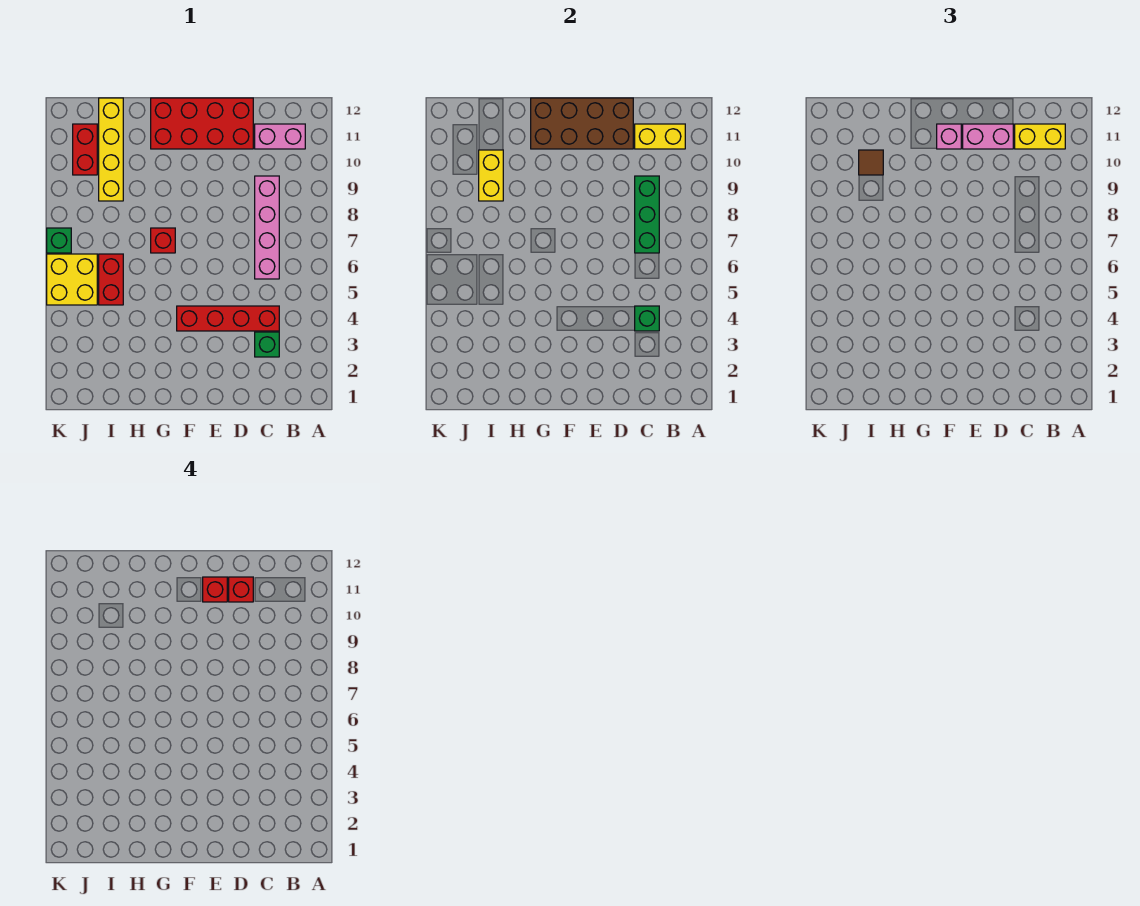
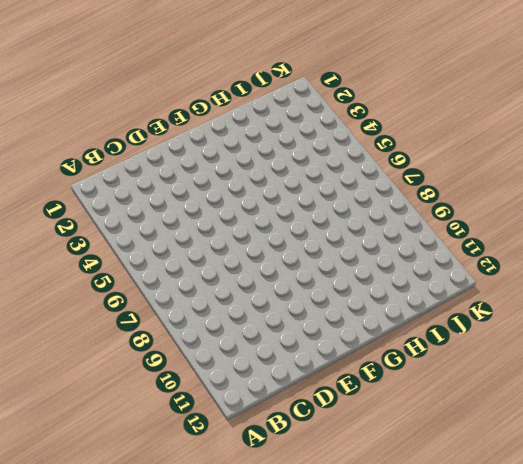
none -> pink 1x2 brick [255,124,305,149]
none -> green 1x1 brick [255,332,279,357]
none -> red 1x4 brick [177,306,279,331]

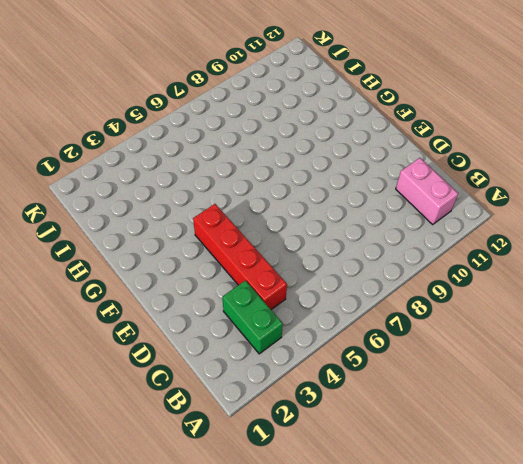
green 1x2 brick [222,281,283,354] -> green 1x1 brick [255,332,279,357]
none -> pink 1x4 brick [255,176,279,279]
none -> red 2x4 brick [151,98,253,149]
none -> red 1x1 brick [151,228,175,253]

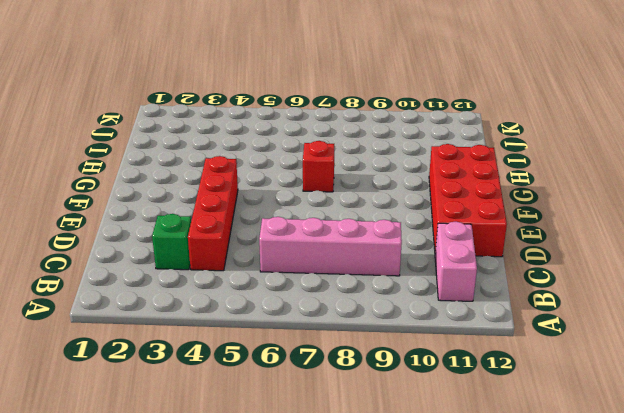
none -> red 1x2 brick [99,254,123,305]
none -> yellow 1x4 brick [99,98,123,201]
none -> yellow 2x2 brick [47,254,97,305]

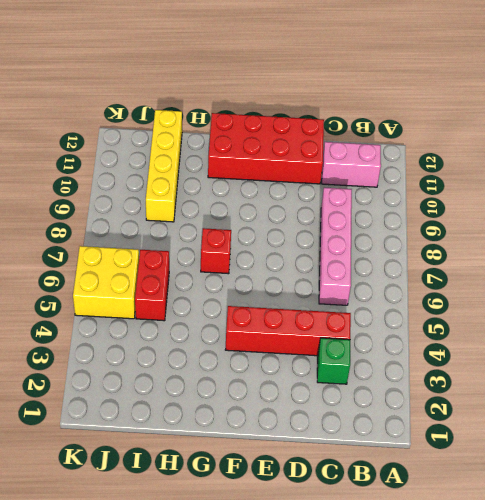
none -> red 1x2 brick [73,124,97,175]
none -> green 1x1 brick [47,228,71,253]
none -> yellow 1x2 brick [635,124,685,149]

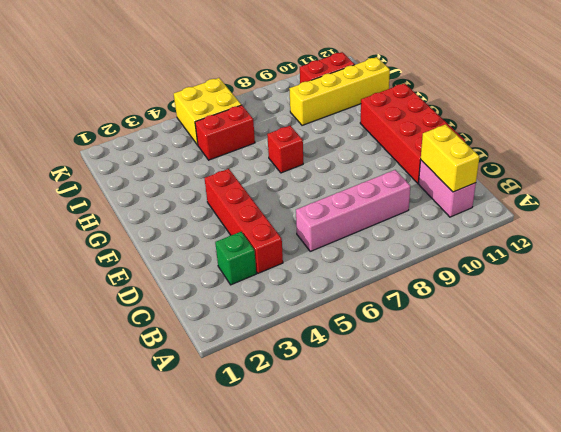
none -> green 1x1 brick [47,228,71,253]
none -> green 1x1 brick [635,306,659,331]
none -> green 1x3 brick [635,176,659,253]

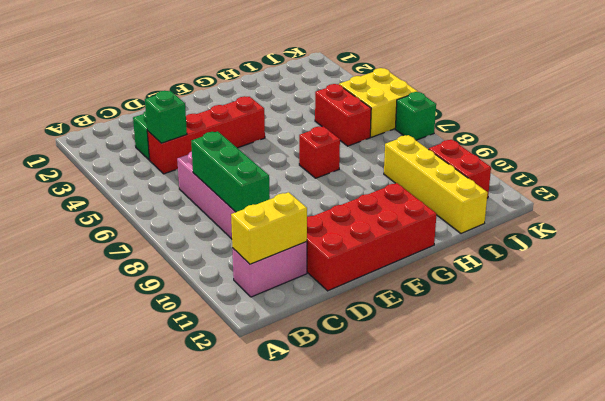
none -> brown 2x4 brick [531,98,633,149]
none -> yellow 1x2 brick [479,150,503,201]
none -> yellow 1x2 brick [1015,124,1065,149]

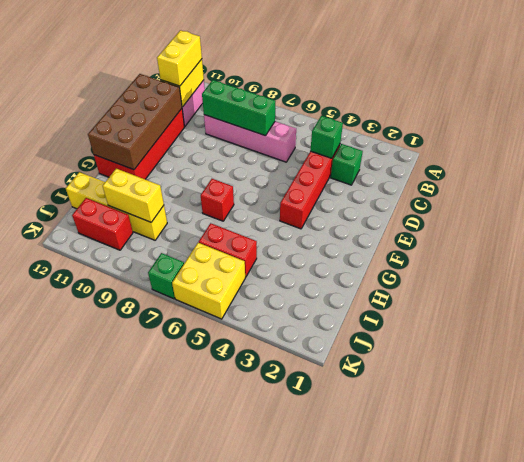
none -> pink 1x2 brick [963,124,1013,149]
none -> pink 1x1 brick [937,124,961,149]
none -> brown 1x1 tile [859,150,883,175]

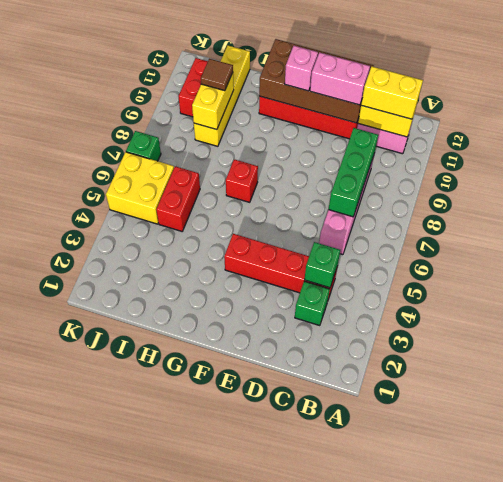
none -> red 1x1 brick [229,577,253,602]
none -> red 1x1 brick [203,577,227,602]

